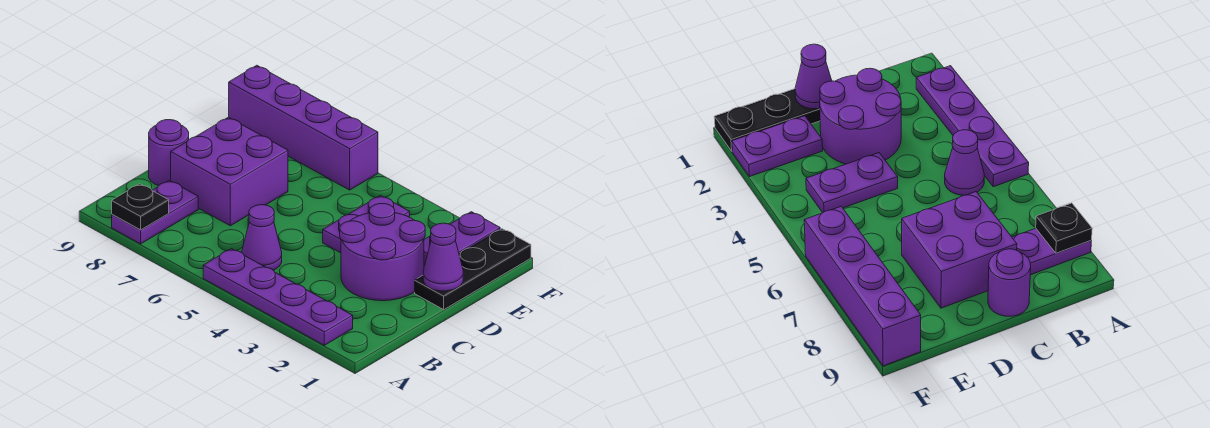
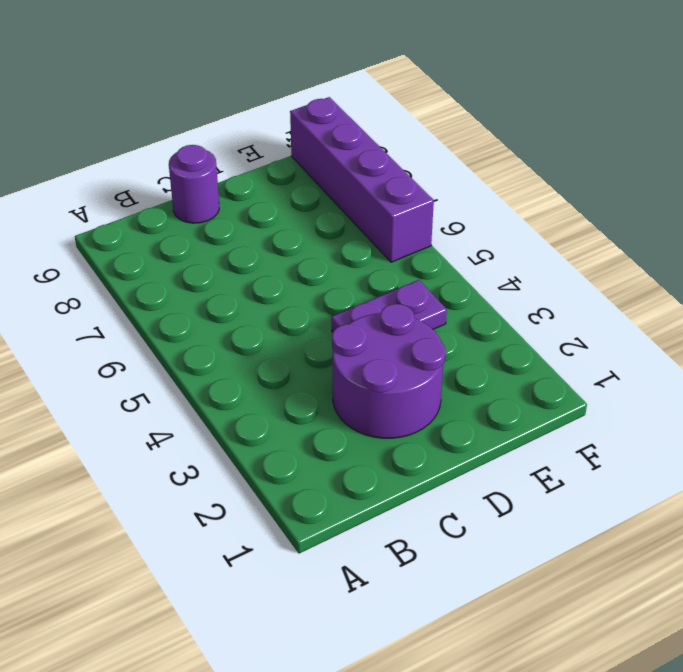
none -> purple 1x4 plate [203,249,353,345]
none -> purple 1x2 plate [112,180,198,244]
none -> purple 1x1 cone [242,205,282,270]

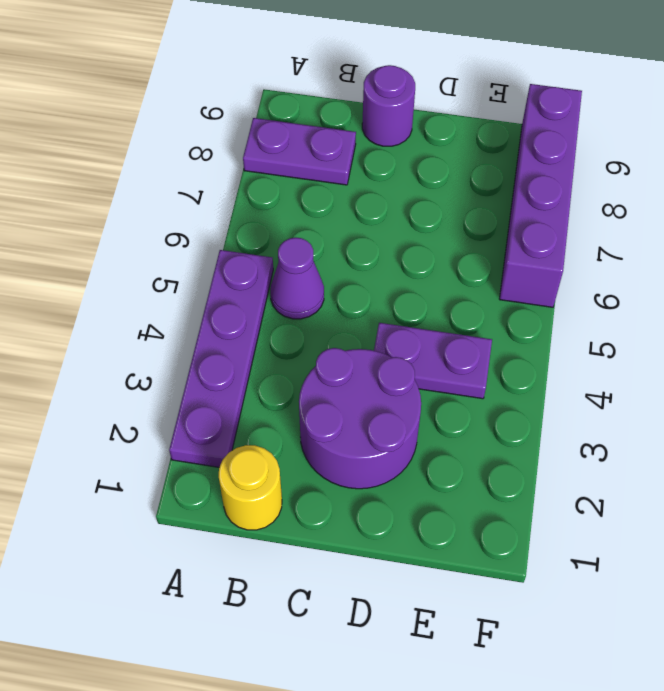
yellow 1x1 round brick [219,445,282,530] -> none
none -> purple 2x2 brick [171,117,288,226]
none -> black 1x3 plate [415,229,531,310]
none -> purple 1x2 plate [424,212,500,265]

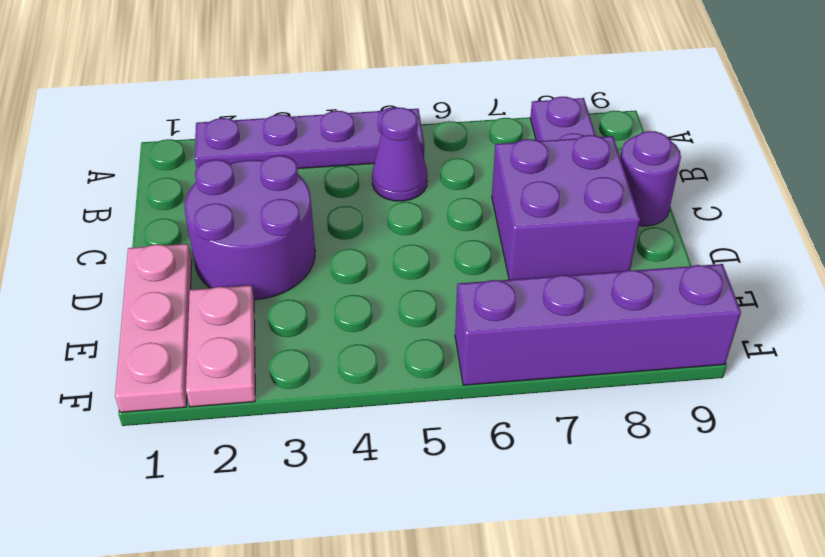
pink 1x3 plate [115,244,192,412] -> black 1x3 plate [415,229,531,310]
pink 1x2 plate [186,285,255,407] -> purple 1x2 plate [424,212,500,265]
none -> purple 1x2 plate [323,195,410,253]
none -> black 1x1 plate [112,184,169,230]
none -> purple 1x1 cone [423,223,463,291]

